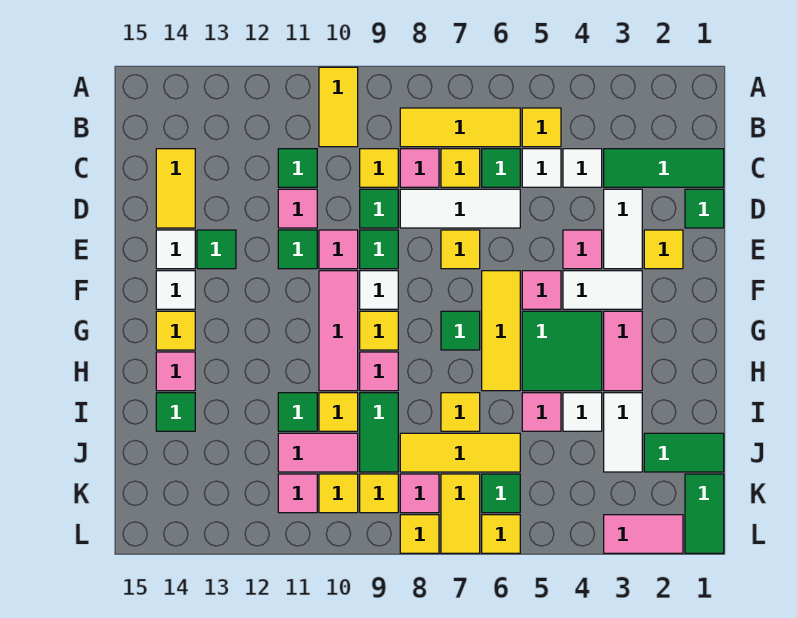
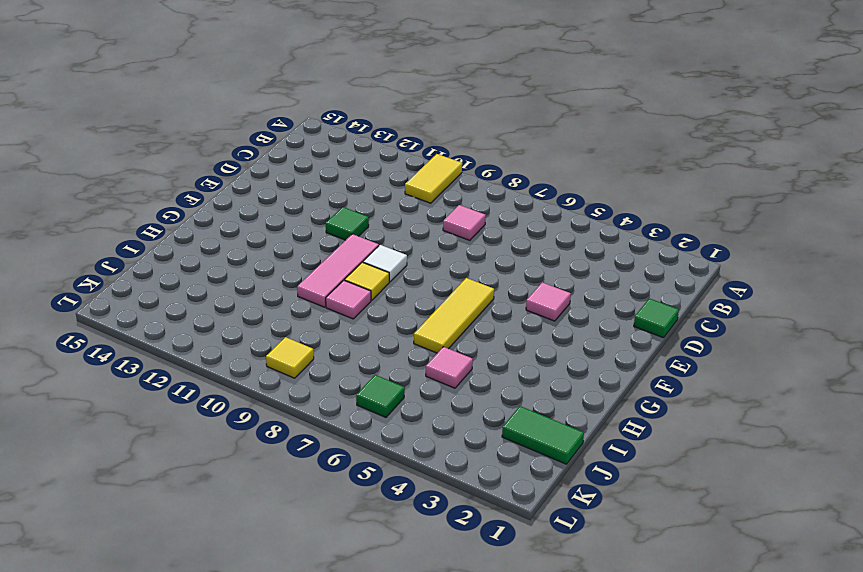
none -> yellow 1x1 tile [522,108,561,147]
none -> yellow 1x3 tile [400,108,520,147]
none -> green 1x3 tile [604,149,724,187]
none -> white 1x1 tile [563,149,602,187]

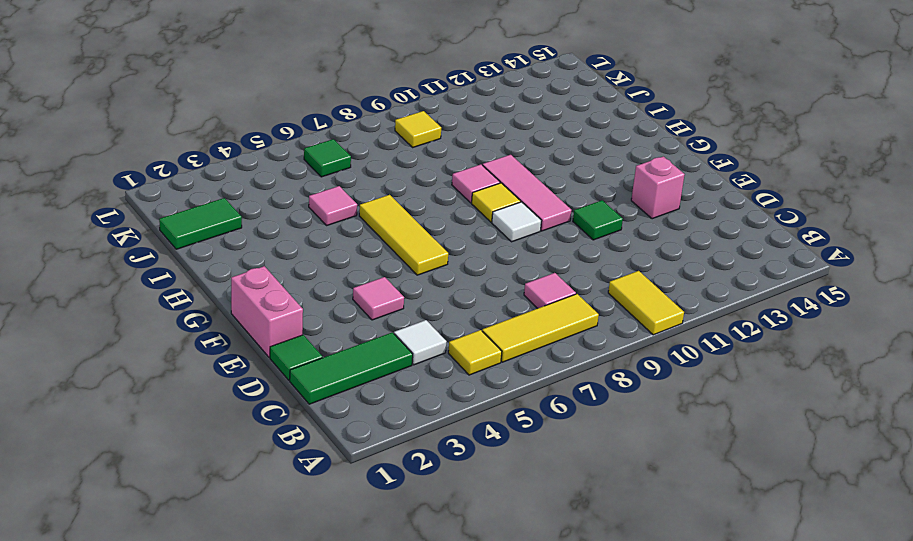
pink 1x2 brick [231,266,303,357] -> none
pink 1x1 brick [631,156,685,219] -> green 1x1 tile [197,230,236,269]
none -> white 1x1 tile [522,149,561,187]
none -> green 1x1 tile [482,149,520,187]
none -> yellow 1x1 tile [441,149,480,187]
none -> yellow 1x1 tile [360,149,398,187]

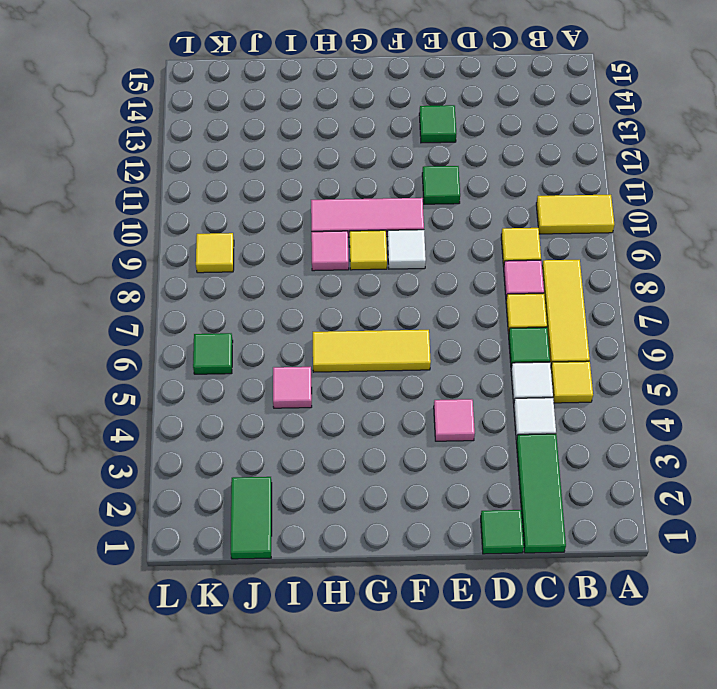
none -> green 1x1 tile [278,149,317,187]
none -> yellow 1x2 tile [156,149,195,228]
none -> white 1x2 tile [604,189,642,269]
none -> white 1x3 tile [400,189,520,228]

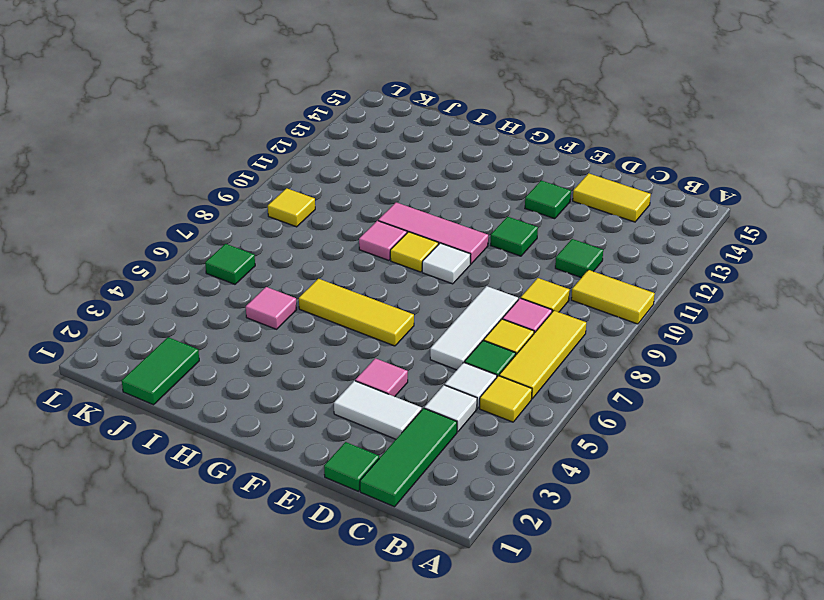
none -> green 1x1 tile [360,189,398,228]
none -> pink 1x1 tile [278,189,317,228]
none -> yellow 1x1 tile [644,230,683,269]
none -> yellow 1x1 tile [441,230,480,269]

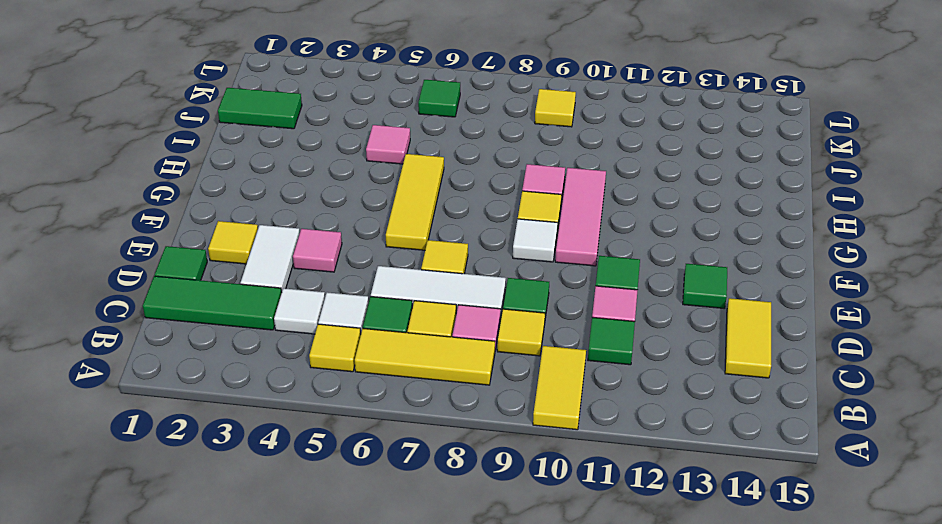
none -> green 1x1 tile [360,230,398,269]
none -> pink 1x1 tile [319,230,358,269]
none -> white 1x1 tile [156,230,195,269]
none -> white 1x2 tile [563,271,642,309]

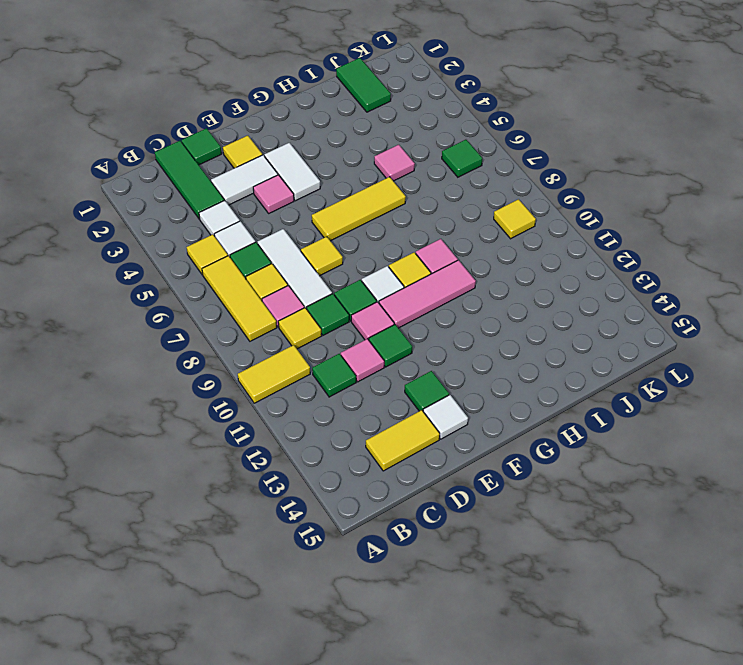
none -> pink 1x1 tile [522,271,561,309]
none -> white 1x1 tile [156,271,195,309]
none -> pink 1x2 tile [604,311,642,391]
none -> green 2x2 tile [522,311,602,391]

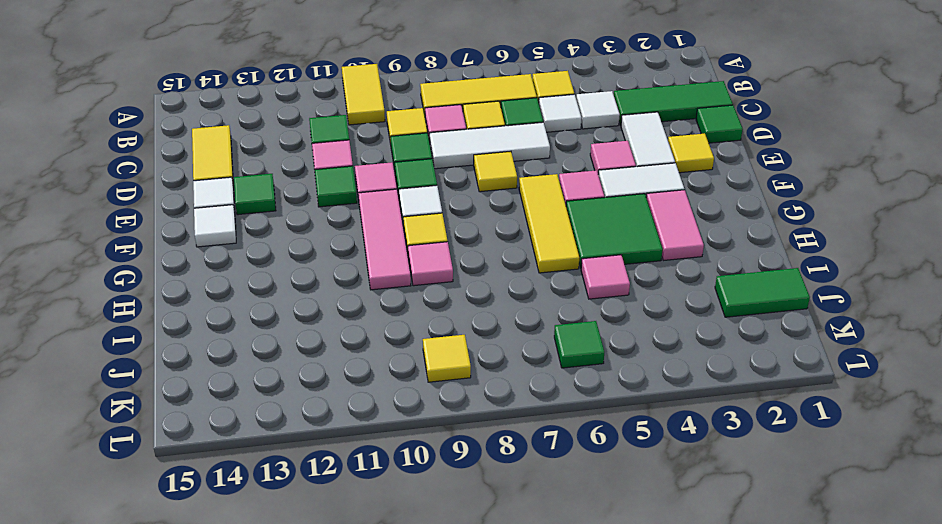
none -> green 1x1 tile [441,311,480,350]
none -> yellow 1x1 tile [156,311,195,350]
none -> pink 1x1 tile [156,352,195,391]
none -> white 1x2 tile [604,393,642,472]

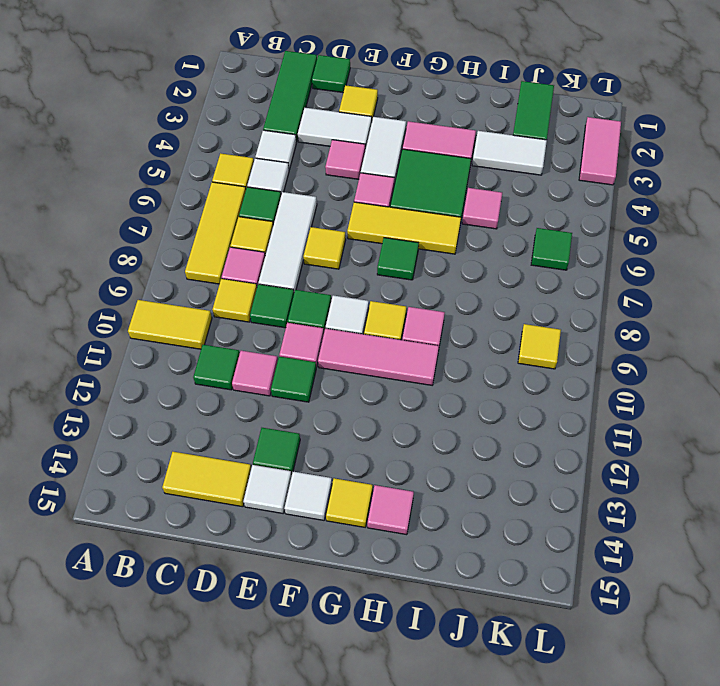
none -> white 1x1 tile [563,393,602,431]
none -> yellow 1x1 tile [441,393,480,431]
none -> green 1x2 tile [360,393,398,472]
none -> yellow 1x1 tile [319,393,358,431]

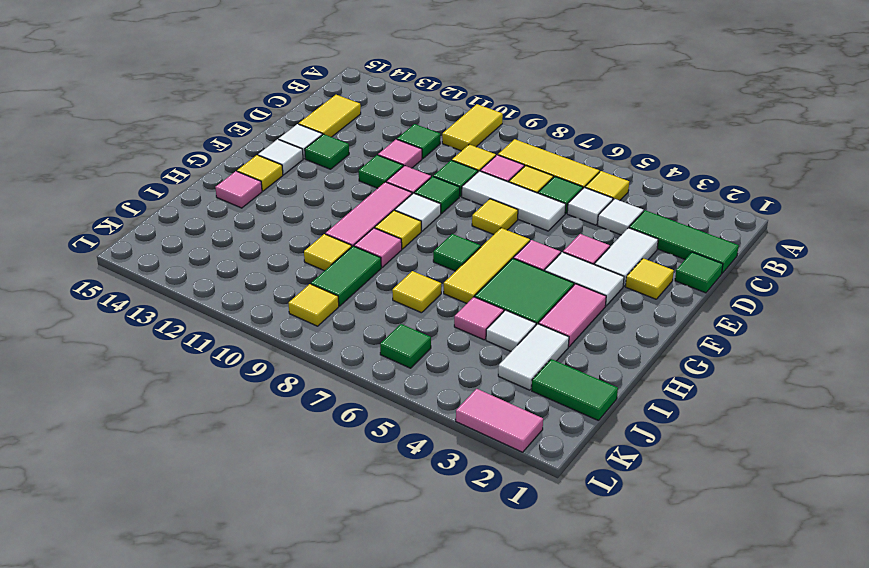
none -> green 1x1 tile [278,393,317,431]
none -> green 1x1 tile [156,393,195,431]
none -> yellow 1x3 tile [400,433,520,472]
none -> pink 1x2 tile [278,433,358,472]

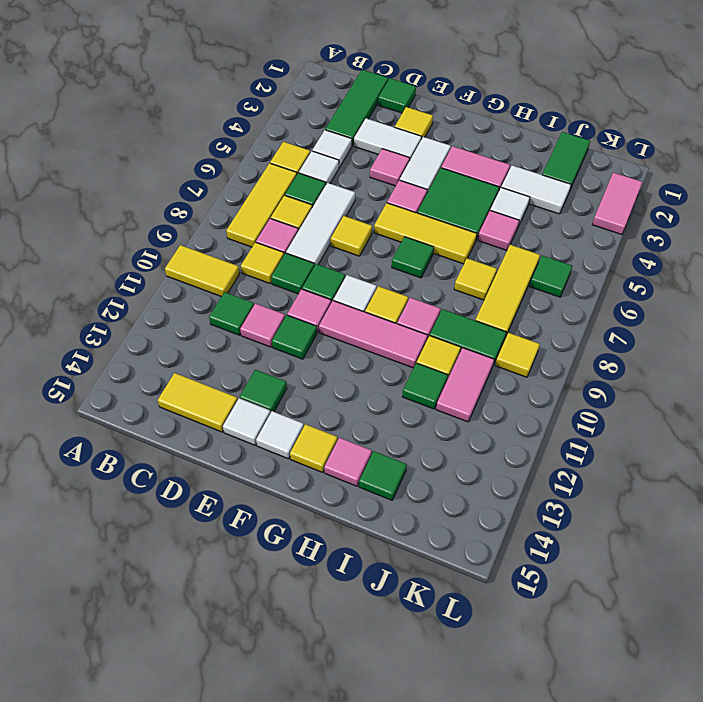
none -> green 1x2 tile [685,474,724,553]
none -> yellow 1x2 tile [441,474,480,553]
none -> pink 1x1 tile [400,474,439,513]
none -> yellow 1x1 tile [319,474,358,513]

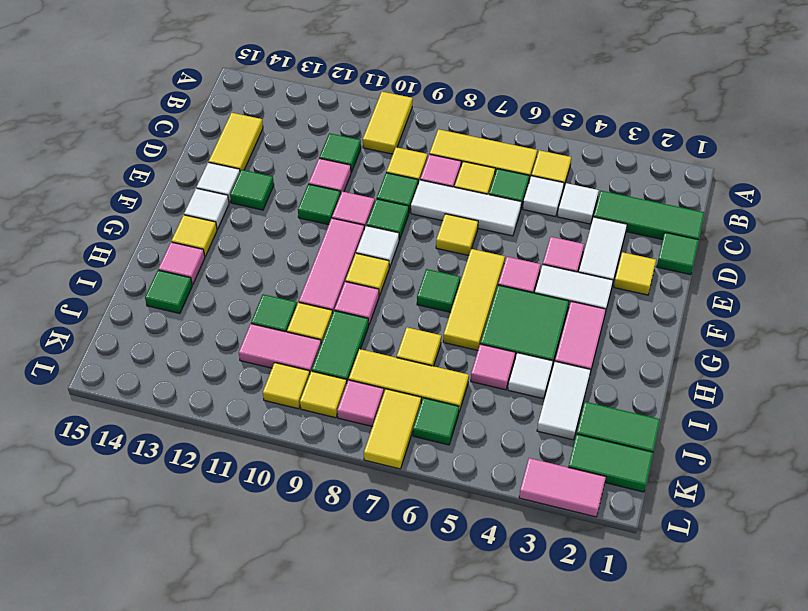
green 1x2 tile [568,434,653,492] -> green 1x2 tile turned to [685,474,724,553]
none -> pink 1x1 tile [278,474,317,513]
none -> yellow 1x1 tile [482,515,520,553]
none -> yellow 1x1 tile [400,515,439,553]

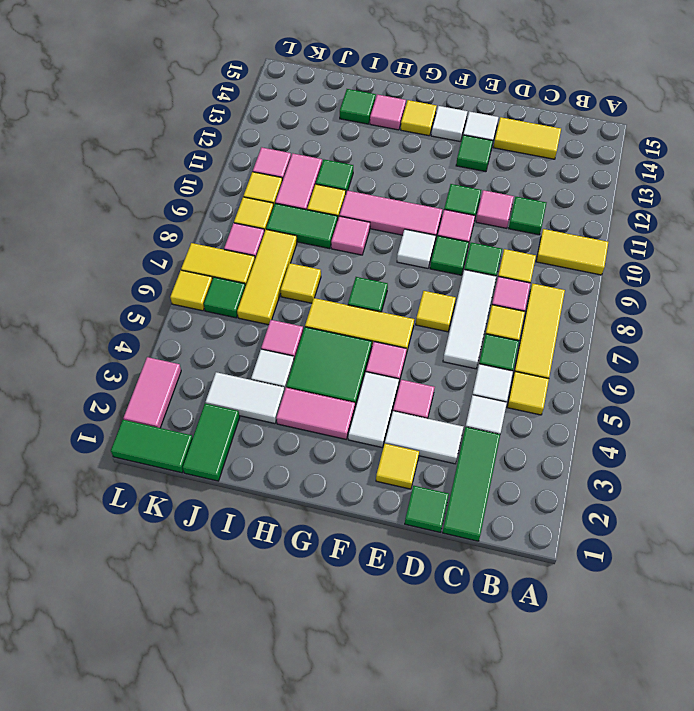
none -> yellow 1x1 tile [360,311,398,350]
none -> yellow 1x1 tile [400,515,439,553]

